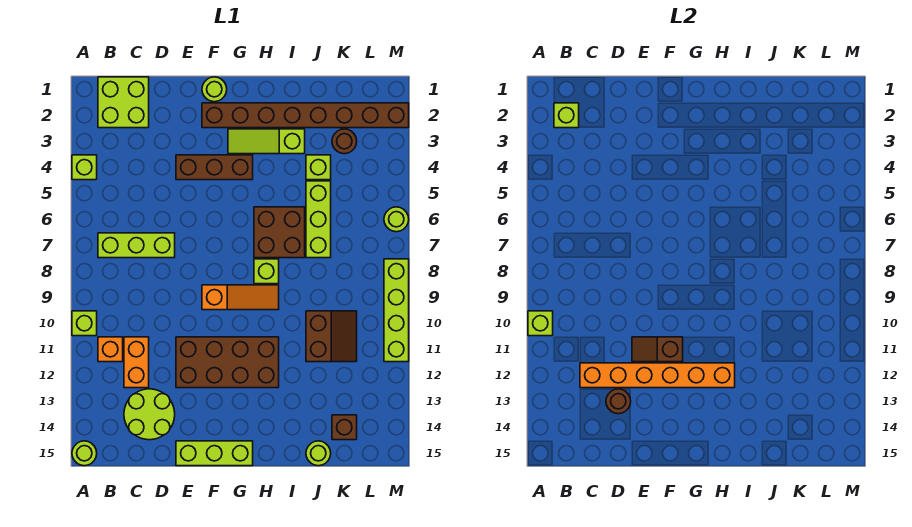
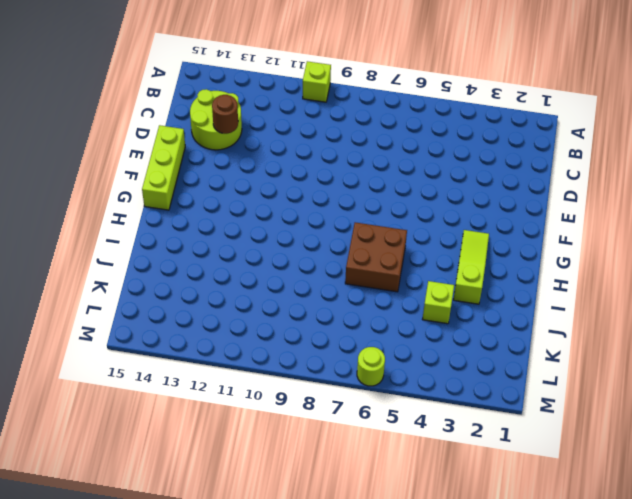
none -> lime 1x1 brick [72,155,97,180]
none -> lime 1x1 round brick [72,441,97,466]
none -> lime 2x2 brick [98,77,149,128]
none -> lime 1x3 brick [98,233,175,258]

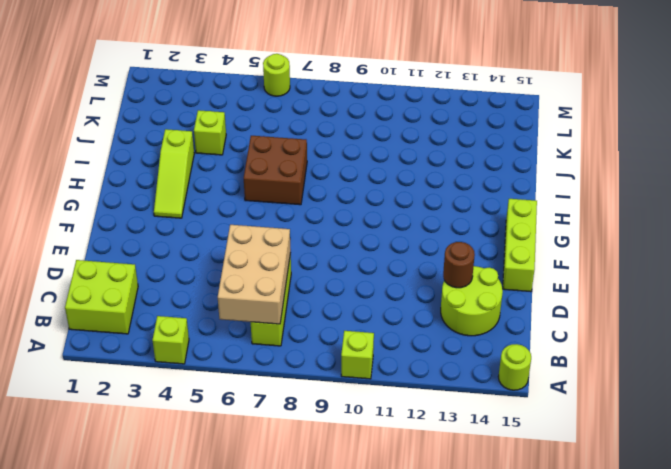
tan 2x3 brick [218,225,291,324] -> none
none -> orange 1x1 brick [98,337,123,362]
none -> orange 1x2 brick [124,337,149,388]
none -> brown 1x3 brick [176,155,253,180]
none -> brown 2x4 brick [176,337,279,388]

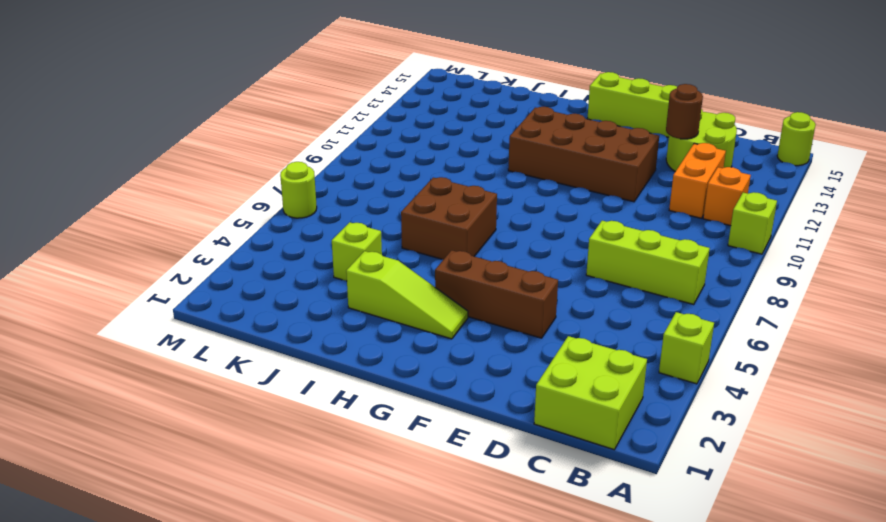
none -> lime 1x1 round brick [202,77,227,102]
none -> brown 1x8 brick [202,103,409,128]
none -> orange 1x3 slope [202,285,279,310]
none -> lime 1x1 brick [254,259,279,284]

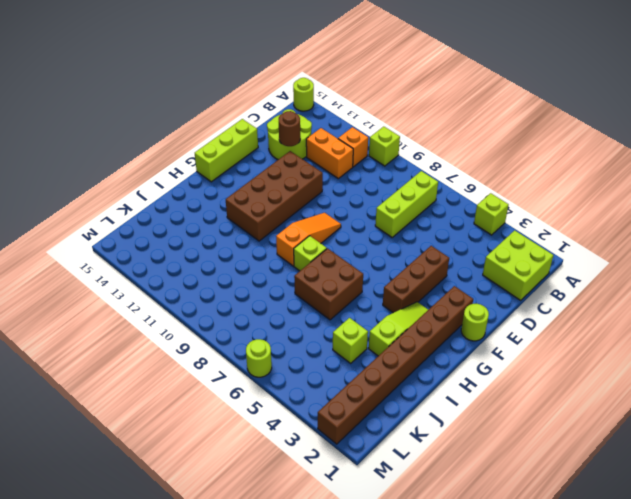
orange 1x3 slope [276,213,341,266] -> orange 1x3 slope turned to [202,285,279,310]
none -> lime 1x3 brick [306,181,331,258]
none -> brown 2x2 slope [306,311,357,362]
none -> lime 1x1 round brick [306,441,331,466]
none -> brown 1x1 round brick [332,129,357,154]

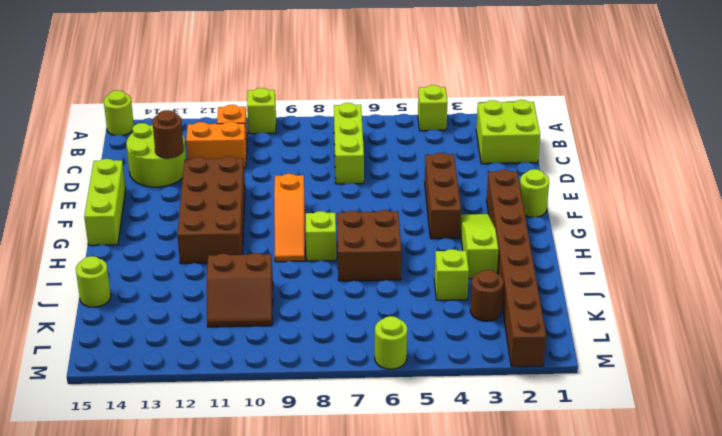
none -> lime 1x3 brick [306,181,331,258]
none -> brown 1x1 brick [332,415,357,440]
none -> lime 1x4 brick [384,259,409,362]
none -> lime 1x1 brick [528,311,553,336]

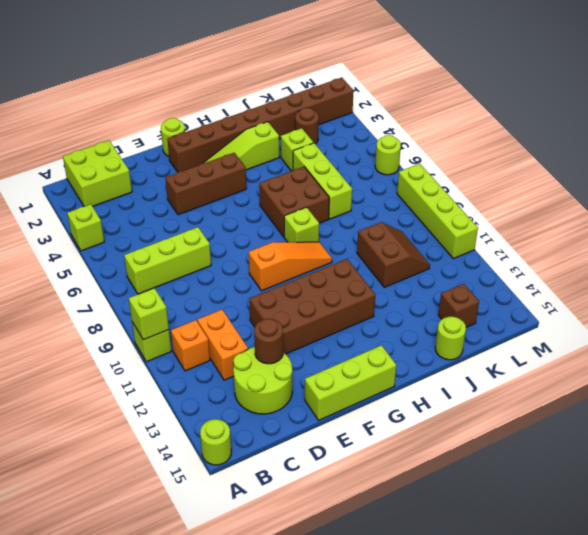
none -> lime 1x1 brick [554,103,579,128]
none -> orange 1x6 brick [580,363,735,388]
none -> brown 1x2 slope [632,337,683,362]

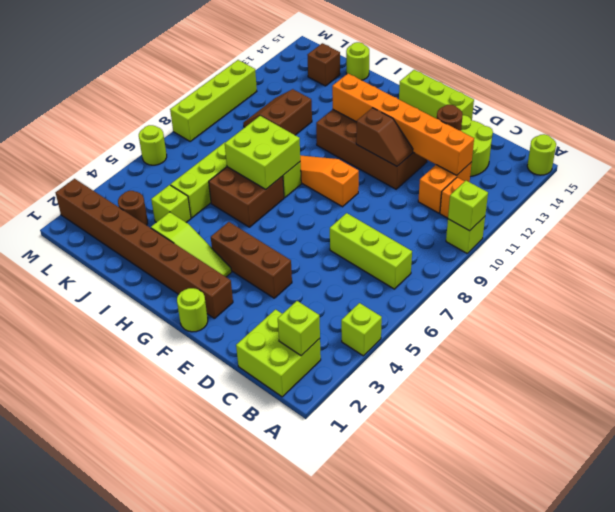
lime 2x2 brick [225,116,300,189] -> none

